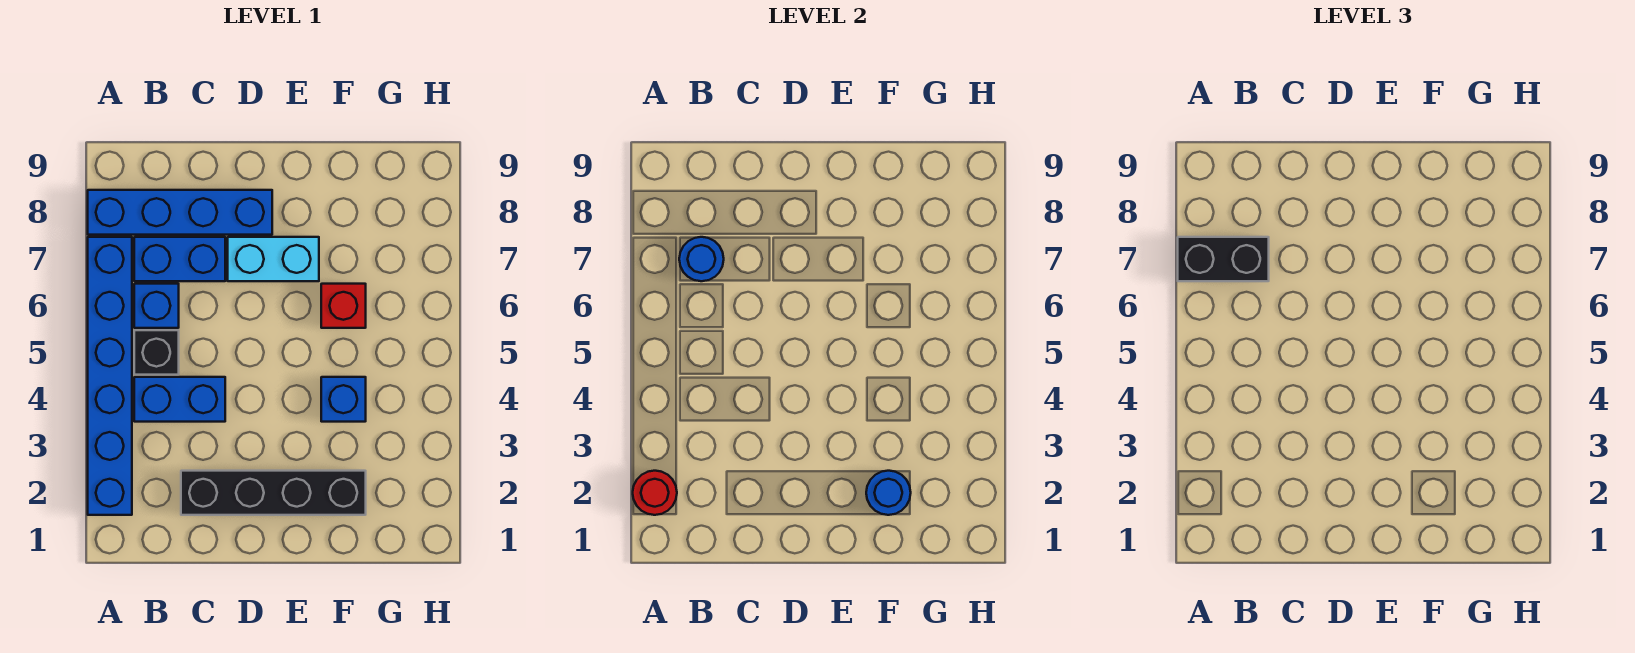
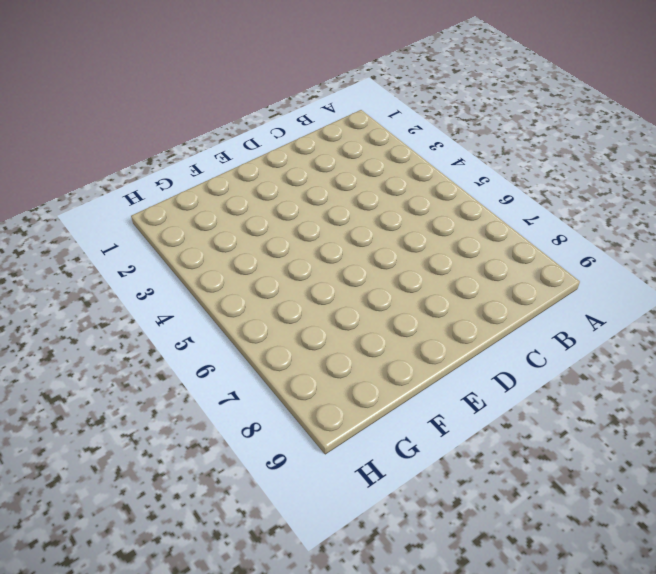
none -> blue 1x6 brick [88,237,132,515]
none -> blue 1x4 brick [88,190,272,235]
none -> blue 1x2 brick [134,377,225,422]

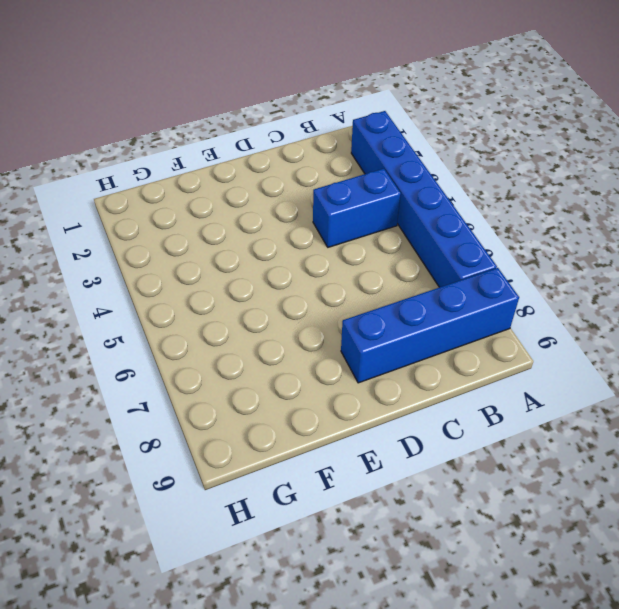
none -> black 1x1 brick [134,330,179,375]
none -> blue 1x1 brick [134,284,179,328]
none -> blue 1x2 brick [134,237,225,281]

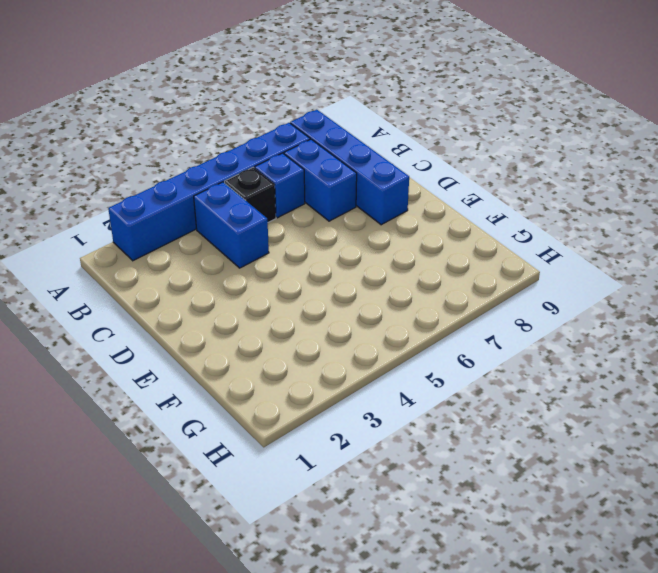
none -> black 1x4 brick [181,471,366,515]
none -> cyan 1x2 brick [228,237,319,281]
none -> blue 1x1 brick [321,377,366,422]

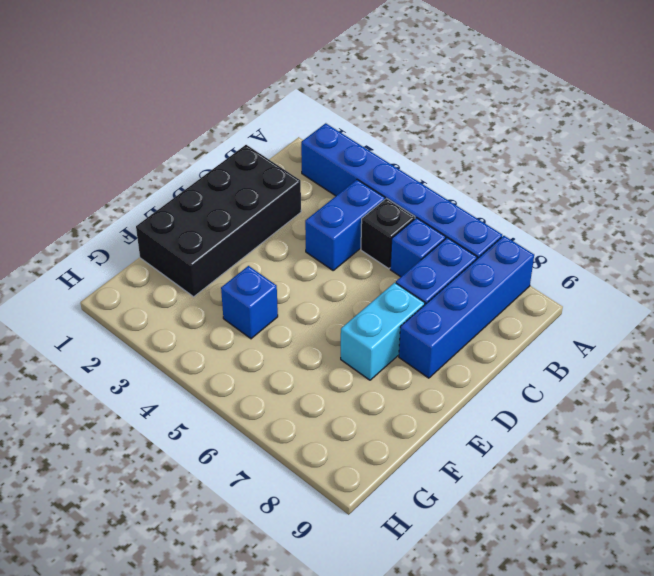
black 2x4 brick [136,145,301,297] -> black 1x4 brick [181,471,366,515]
none -> red 1x1 brick [321,284,366,328]
none -> red 1x1 round brick [633,471,677,515]
none -> blue 1x1 round brick [679,237,724,281]

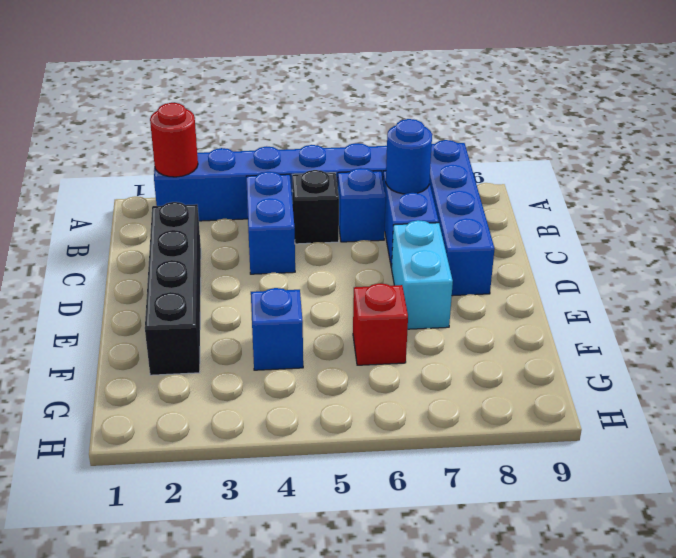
none -> blue 1x1 round brick [866,471,911,515]
none -> black 1x2 brick [1178,237,1269,281]

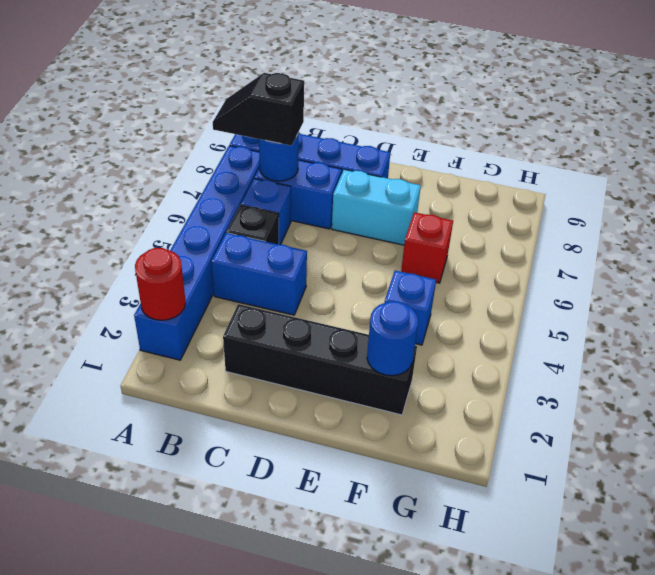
black 1x2 slope [213,73,304,146] -> black 1x2 brick [1178,237,1269,281]

